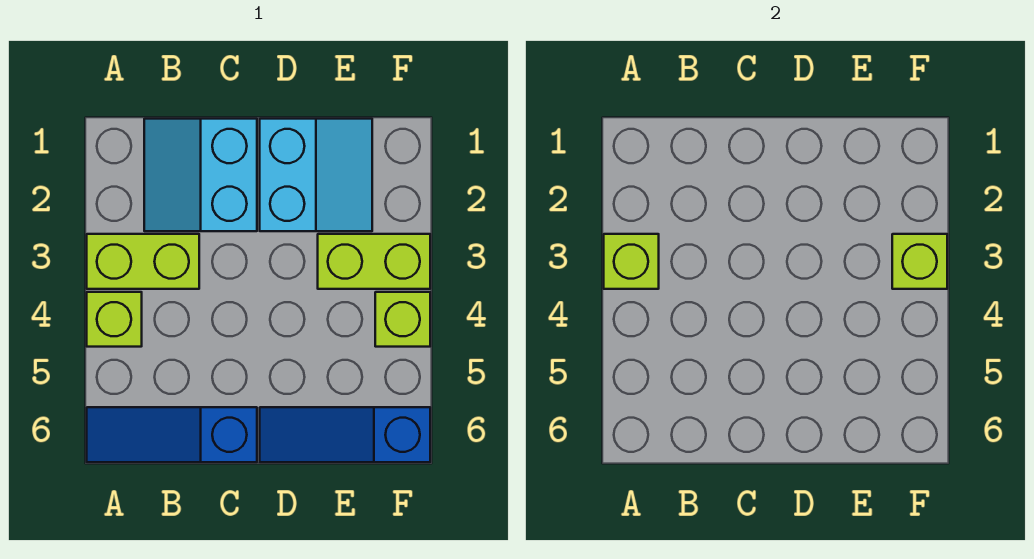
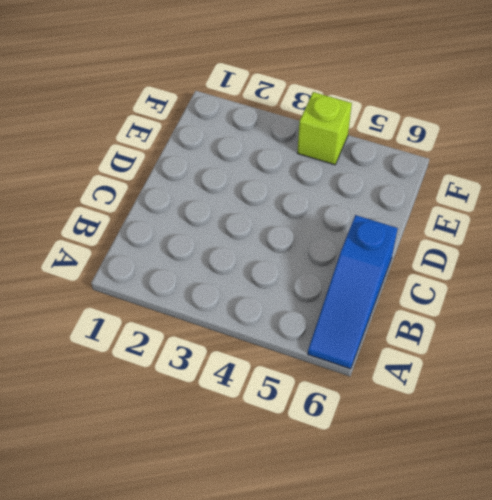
none -> lime 1x2 brick [87,234,199,289]
none -> lime 1x1 brick [87,292,142,347]

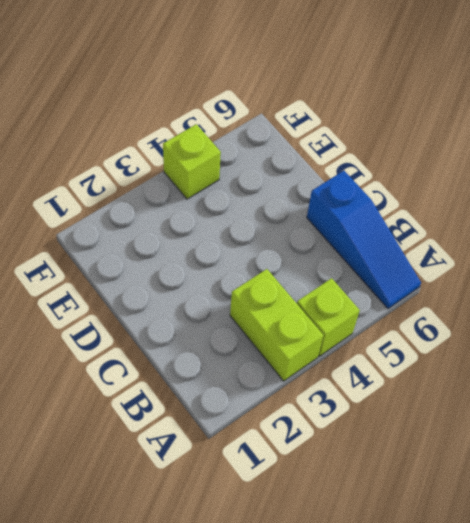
none -> cyan 2x2 slope [144,119,257,231]
none -> cyan 2x2 slope [260,119,372,231]

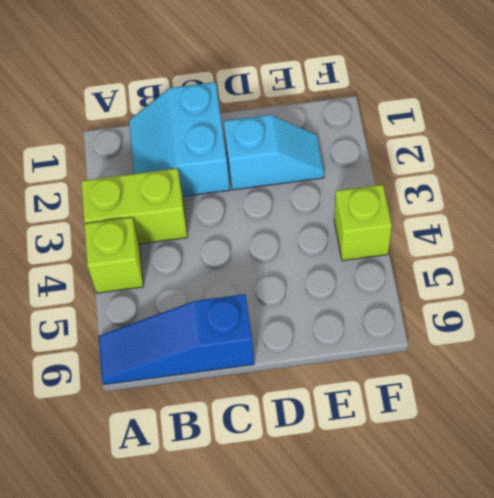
cyan 1x2 slope [224,115,324,190] -> cyan 2x2 slope [260,119,372,231]
none -> blue 1x3 slope [260,407,430,462]
none -> lime 1x2 brick [318,234,430,289]

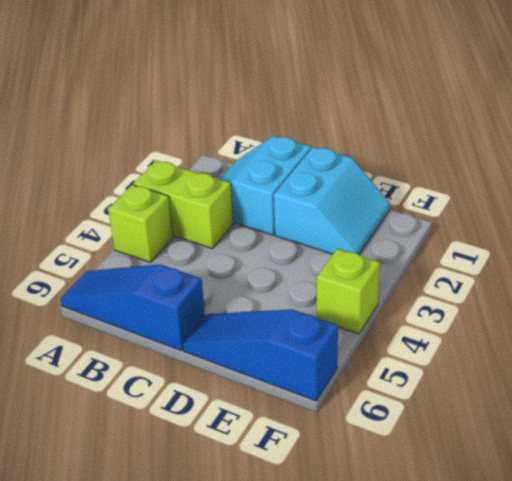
none -> lime 1x2 brick [318,234,430,289]
none -> lime 1x1 brick [604,234,659,289]

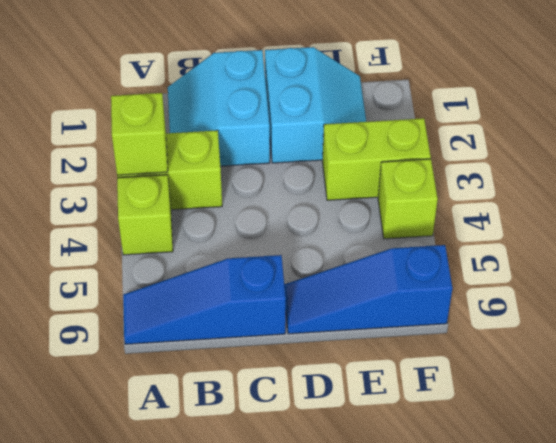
none -> lime 1x1 brick [892,234,947,289]

